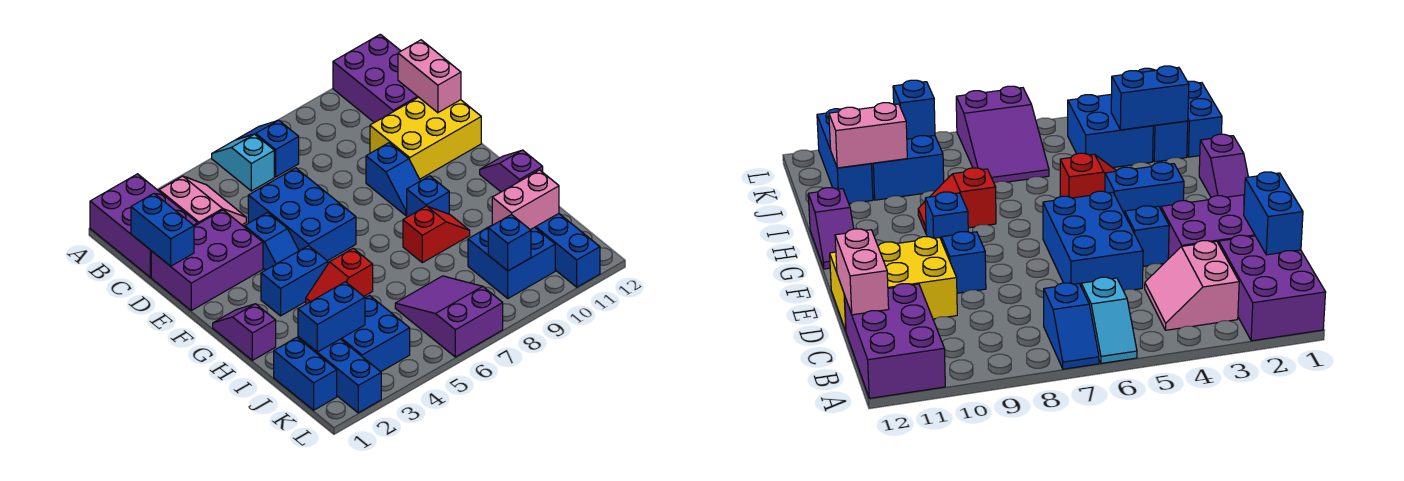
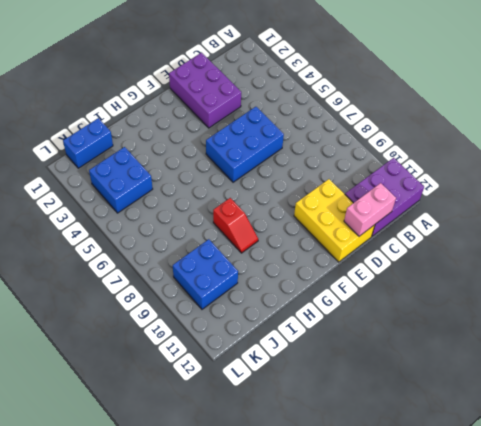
none -> purple 2x3 brick [90,174,198,277]
none -> cyan 1x2 slope [212,134,274,191]
none -> blue 1x2 slope [236,120,299,177]

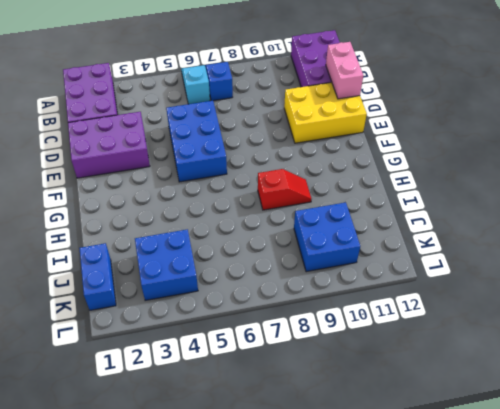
none -> pink 2x2 slope [159,176,246,225]
none -> blue 1x2 slope [245,212,299,270]
none -> blue 1x2 slope [366,143,420,215]

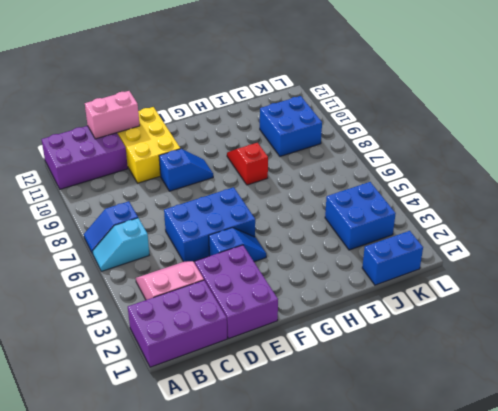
none -> purple 1x2 slope [213,304,276,360]
none -> blue 1x2 brick [261,246,328,316]
none -> blue 1x1 brick [407,176,449,217]

